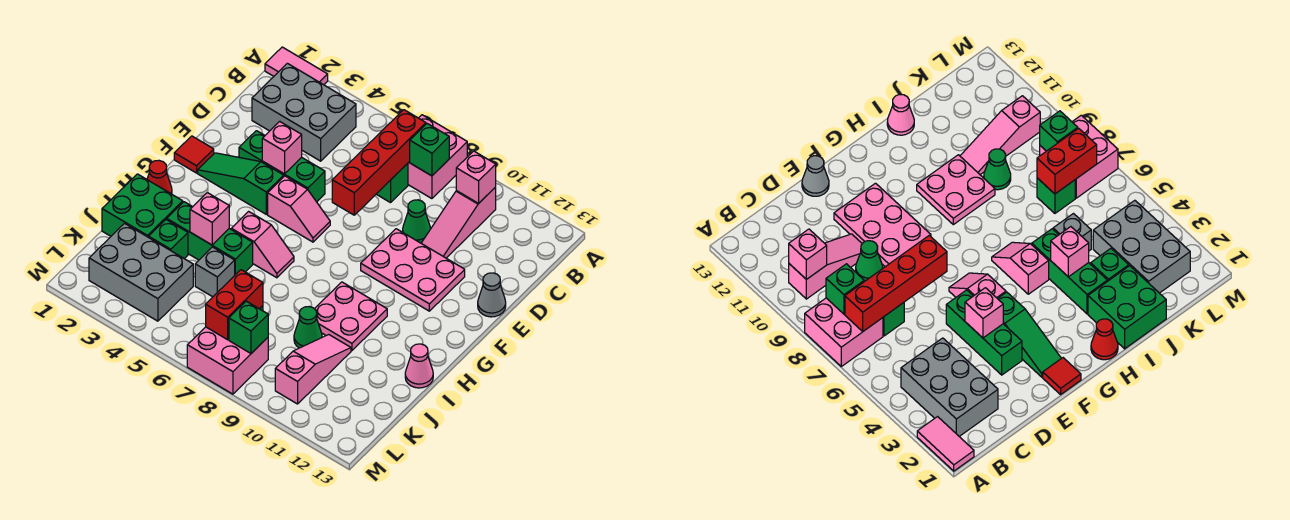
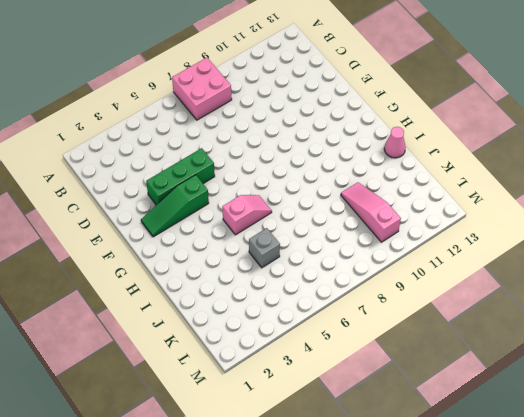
none -> pink 1x2 tile [265,47,328,85]
none -> grey 2x3 brick [252,63,356,161]
none -> pink 1x3 slope [421,187,496,258]
none -> green 1x1 brick [377,163,408,203]

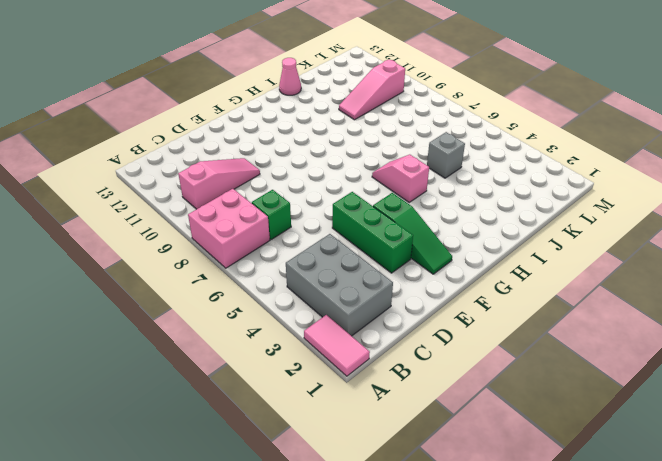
none -> green 1x1 cone [403,200,430,243]
none -> pink 2x3 plate [361,229,465,311]
none -> grey 1x1 cone [478,273,506,317]
none -> red 1x1 tile [174,136,214,173]

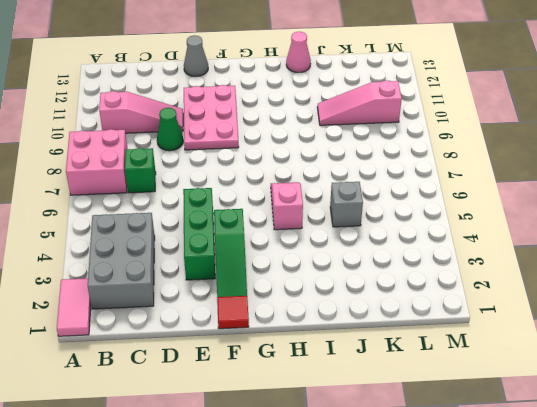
none -> pink 1x2 slope [268,176,330,242]
none -> red 1x1 cone [147,160,172,194]
none -> pink 2x2 plate [315,282,387,351]
none -> green 2x2 brick [102,174,183,237]

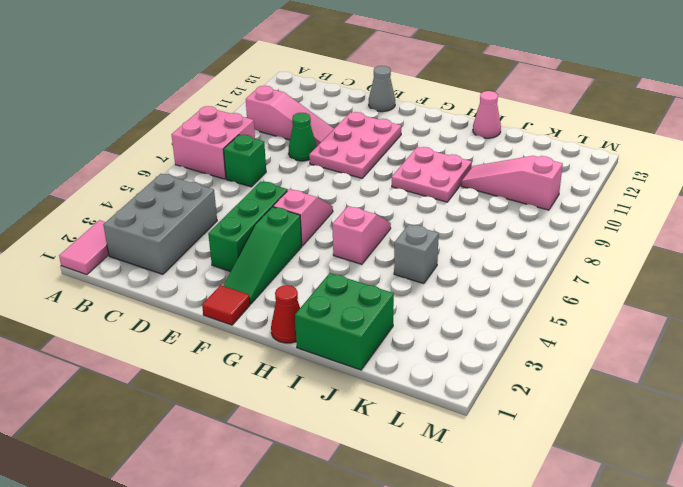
none -> green 1x3 brick [167,202,253,275]
none -> green 1x1 brick [149,220,188,259]
none -> green 1x1 cone [294,307,322,348]
none -> grey 2x3 brick [89,223,193,321]

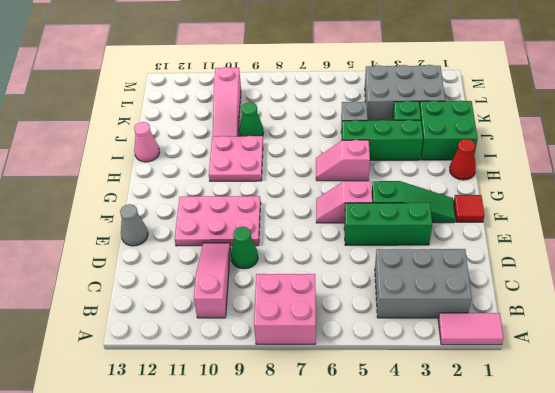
none -> green 1x1 brick [377,163,408,203]
none -> green 1x1 brick [1037,178,1075,213]
none -> pink 2x2 brick [187,327,268,394]
none -> red 1x4 brick [332,110,426,215]

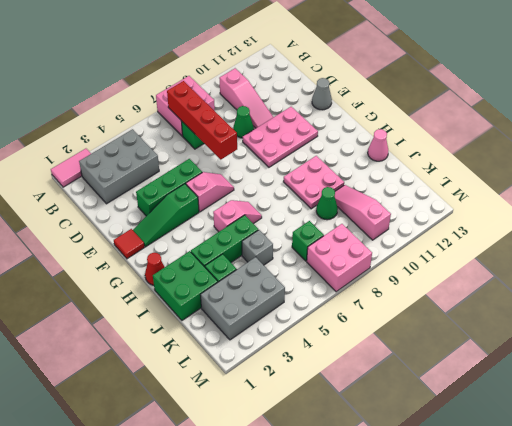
none -> green 1x1 brick [410,124,449,176]
none -> pink 1x1 brick [456,151,496,203]
none -> pink 1x1 brick [262,121,302,174]
none -> pink 1x1 brick [190,193,229,245]

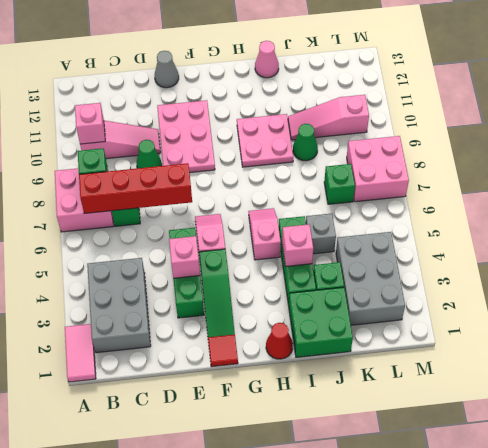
none -> red 1x2 brick [206,270,263,340]
none -> green 1x1 brick [229,301,268,353]

